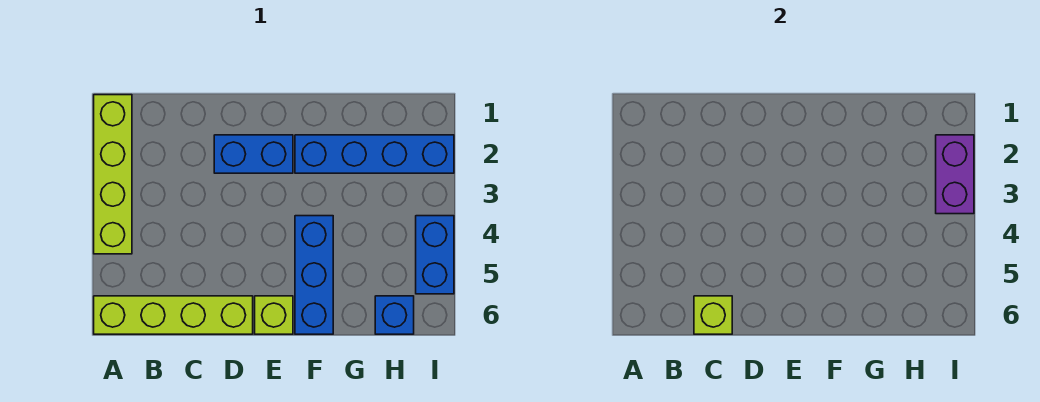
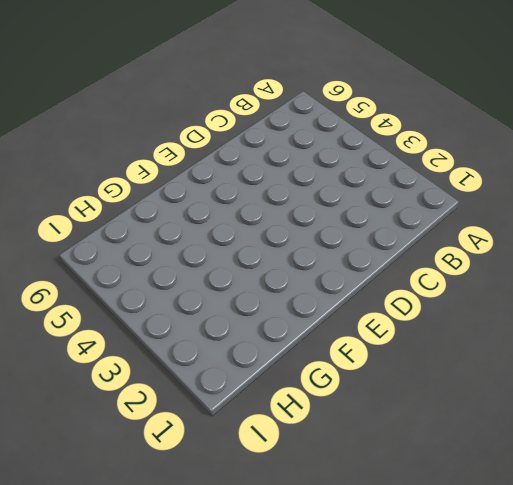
none -> lime 1x4 brick [94,95,132,254]
none -> lime 1x4 brick [94,296,253,334]

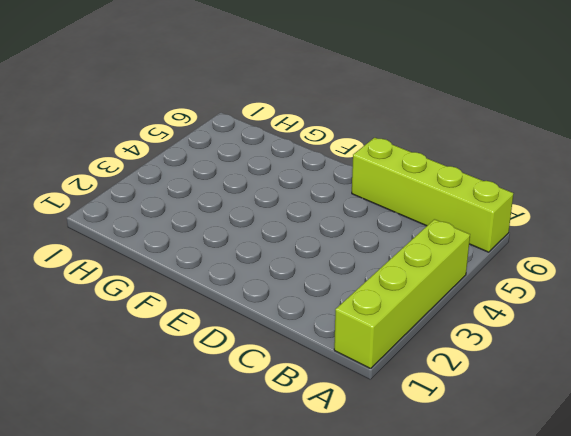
none -> blue 1x2 brick [214,135,293,173]
none -> lime 1x1 brick [255,296,293,334]

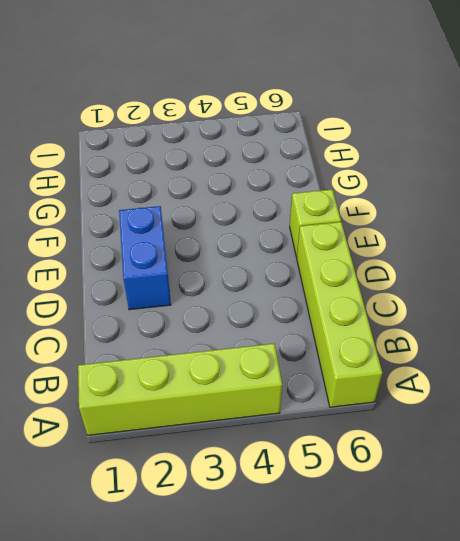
none -> blue 1x4 brick [295,135,454,173]
none -> blue 1x3 brick [295,216,333,334]

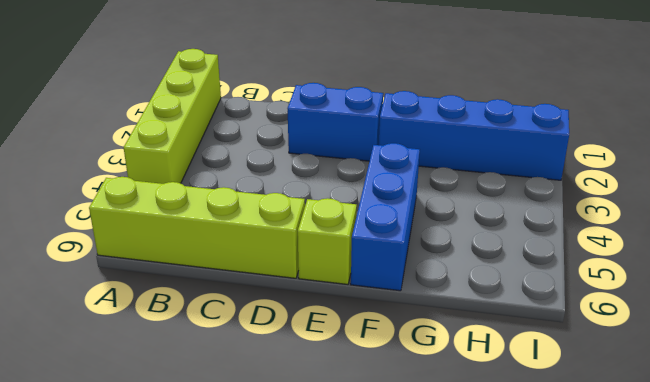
none -> blue 1x1 brick [375,296,414,334]
none -> blue 1x2 brick [416,216,454,294]

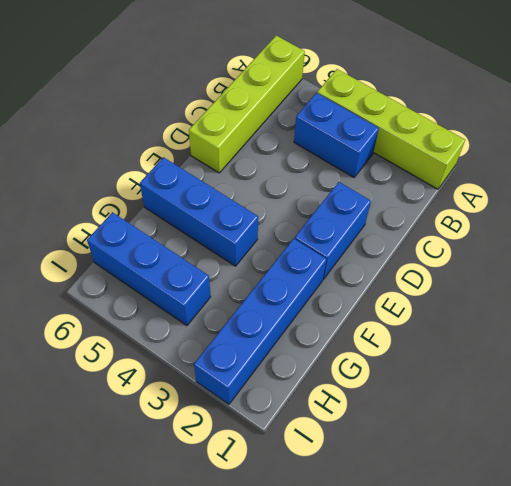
blue 1x2 brick [294,93,379,177] -> blue 1x2 brick moved to [416,216,454,294]
blue 1x3 brick [87,212,211,326] -> blue 1x1 brick [375,296,414,334]
none -> lime 1x1 brick [255,296,293,334]
none -> lime 1x1 brick [694,296,732,334]

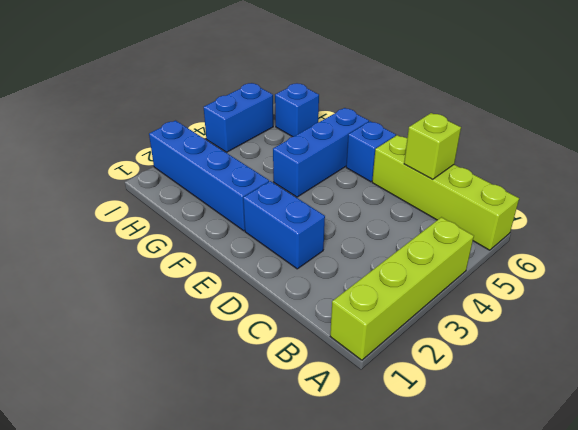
blue 1x1 brick [346,121,396,182] -> lime 1x1 brick [255,296,293,334]
none -> purple 1x2 brick [936,135,974,214]

